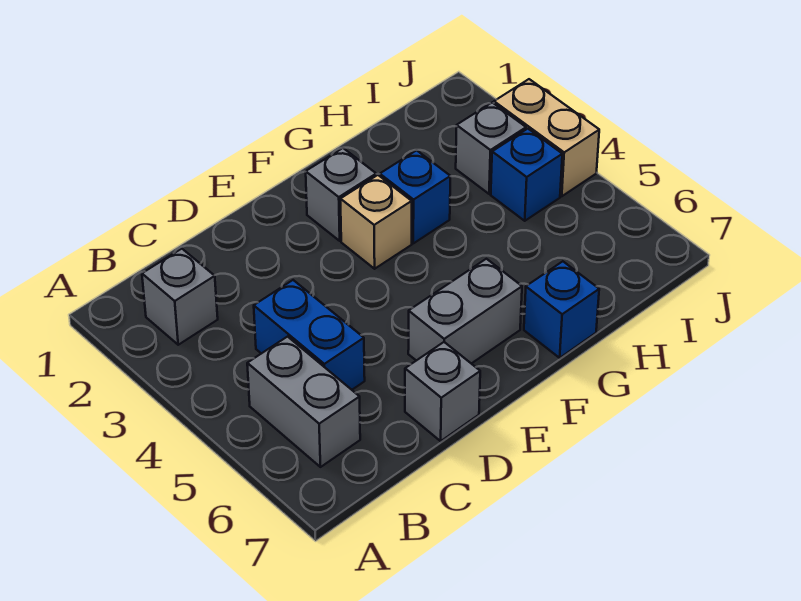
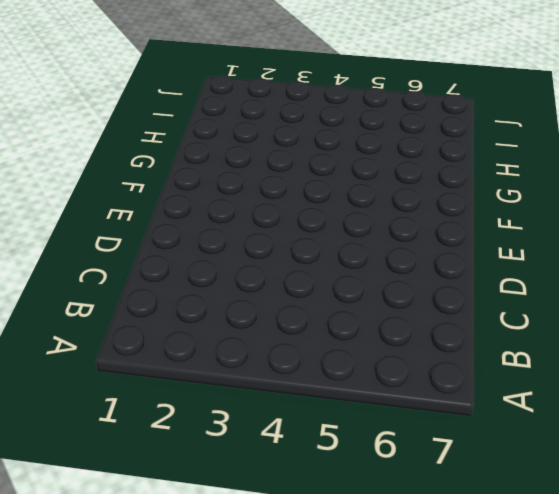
none -> grey 1x1 brick [142,249,218,345]
none -> grey 1x2 brick [247,337,360,467]
none -> blue 1x2 brick [254,280,365,390]

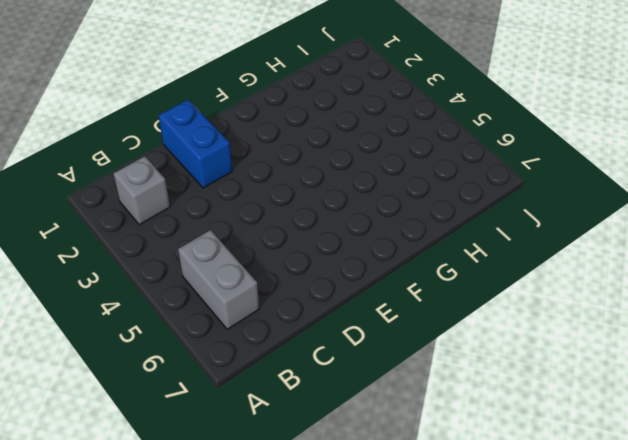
blue 1x2 brick [158,100,232,188] -> blue 1x2 brick moved to [254,280,365,390]
none -> grey 1x1 brick [405,342,480,441]
none -> grey 1x2 brick [408,259,522,364]
none -> grey 1x1 brick [306,148,376,241]

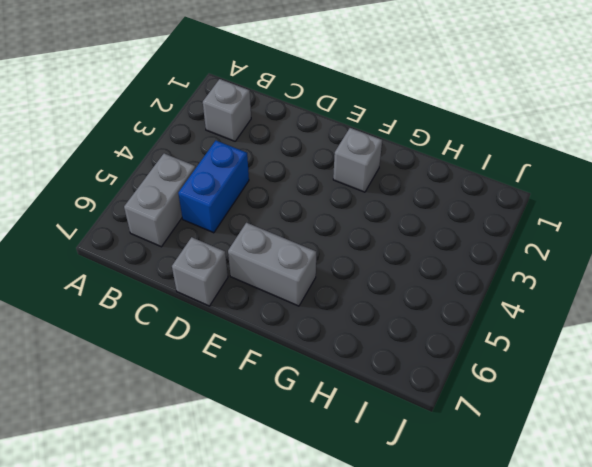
none -> tan 1x1 brick [340,175,412,269]
none -> blue 1x1 brick [380,150,450,243]
none -> blue 1x1 brick [524,261,599,358]

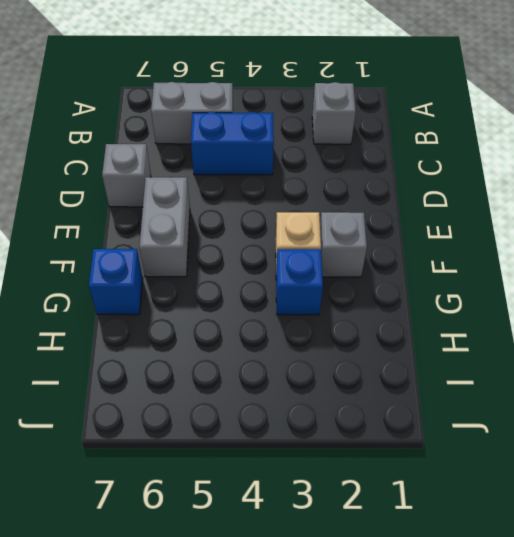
none -> grey 1x1 brick [456,102,526,194]
none -> blue 1x1 brick [491,129,562,221]
none -> tan 1x2 brick [494,79,599,196]

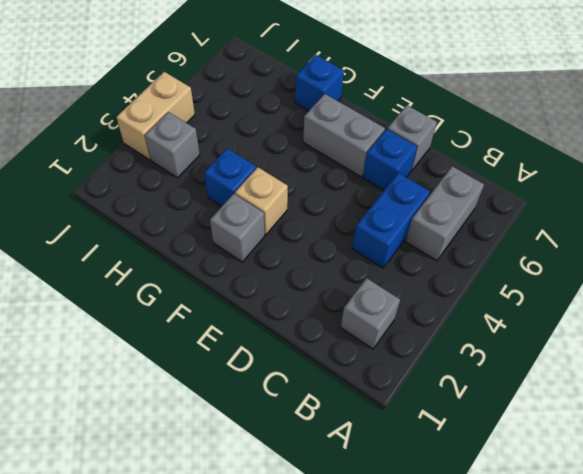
blue 1x1 brick [363,129,417,190] -> blue 1x1 brick moved to [491,129,562,221]

